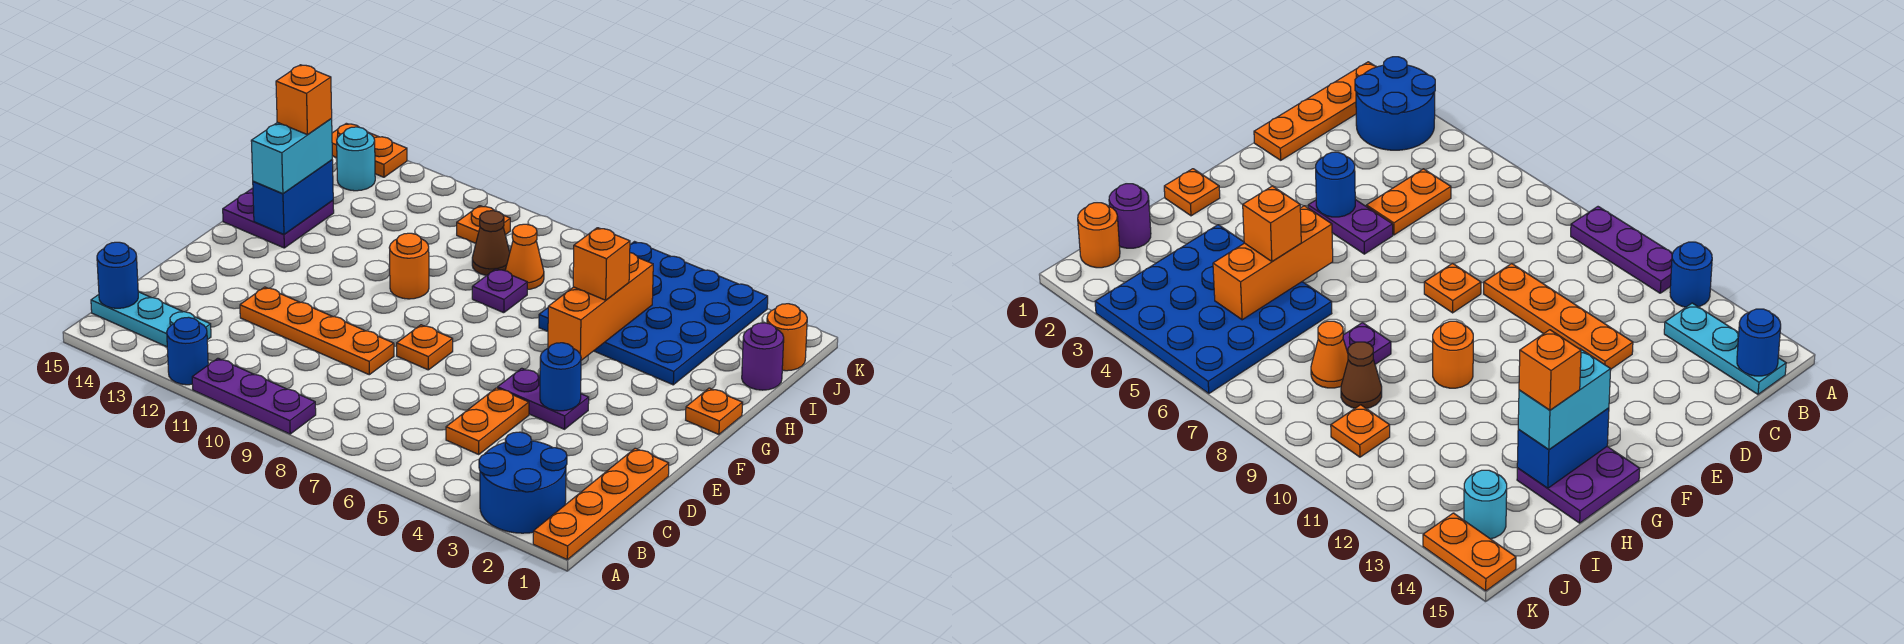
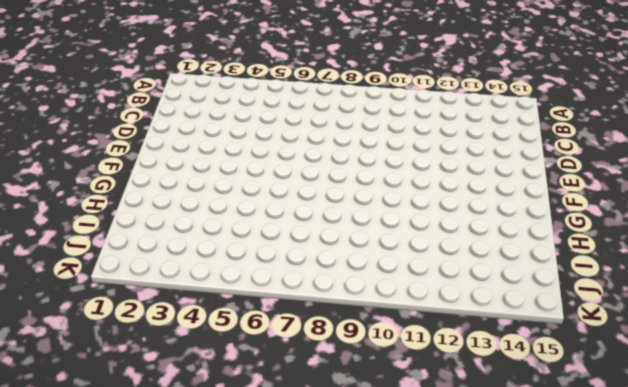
none -> orange 1x4 plate [533,448,669,560]
none -> blue 2x2 round brick [479,432,567,533]
none -> purple 1x3 plate [192,358,316,434]

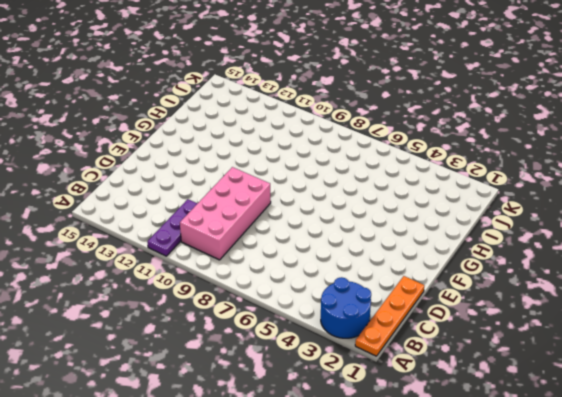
purple 1x3 plate [147,199,198,256] -> purple 1x3 plate turned to [192,358,316,434]
pink 2x4 brick [180,167,271,260] -> orange 1x4 plate [240,287,394,375]
none -> blue 1x1 round brick [167,317,208,385]
none -> cyan 1x3 plate [91,292,211,347]
none -> orange 1x2 plate [446,388,529,454]

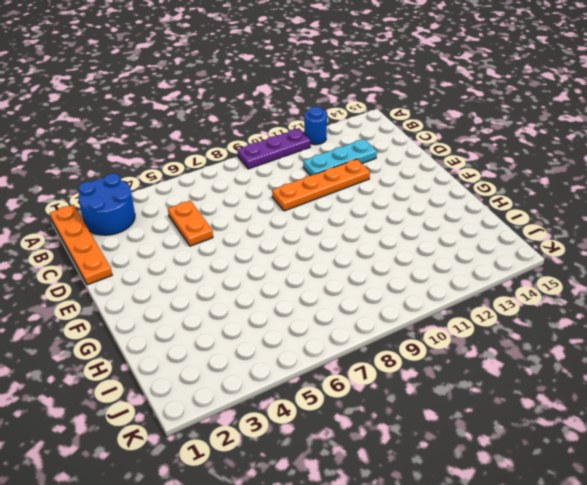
cyan 1x3 plate [303,139,377,176] -> cyan 1x3 plate moved to [91,292,211,347]
none -> purple 1x2 plate [498,368,589,429]
none -> orange 1x1 plate [397,325,453,370]
none -> orange 1x1 plate [686,388,743,434]

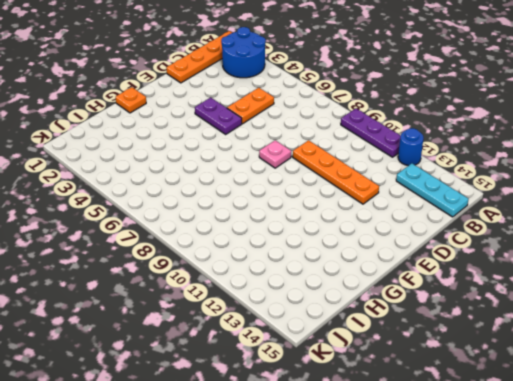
pink 1x1 plate [259,140,291,168] -> orange 1x1 plate [397,325,453,370]
none -> orange 1x1 round brick [389,233,429,299]
none -> purple 2x2 plate [223,188,334,248]
none -> blue 4x4 plate [539,242,768,385]

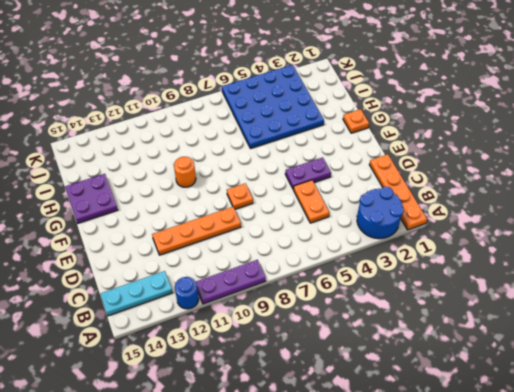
none -> purple 1x1 plate [472,269,527,313]
none -> purple 1x1 round brick [742,323,784,390]
none -> orange 1x1 cone [505,224,544,290]

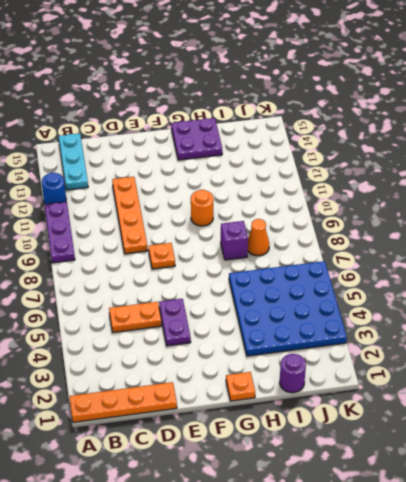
purple 1x1 brick [221,221,248,260] -> purple 1x1 plate [472,269,527,313]
none -> blue 2x2 round brick [479,432,567,533]
none -> brown 1x1 cone [472,211,510,275]
none -> orange 1x1 round brick [767,304,807,371]

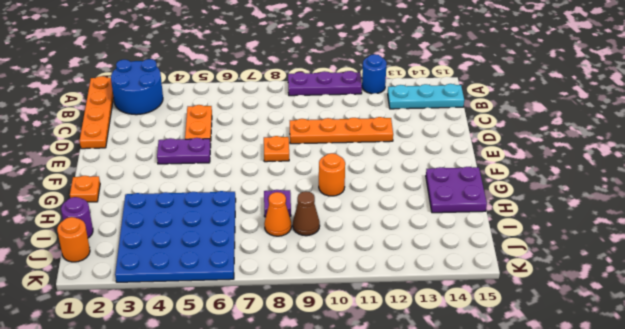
none -> orange 1x1 plate [457,206,510,243]
none -> cyan 1x1 round brick [337,127,375,191]
none -> orange 1x2 plate [332,123,407,177]

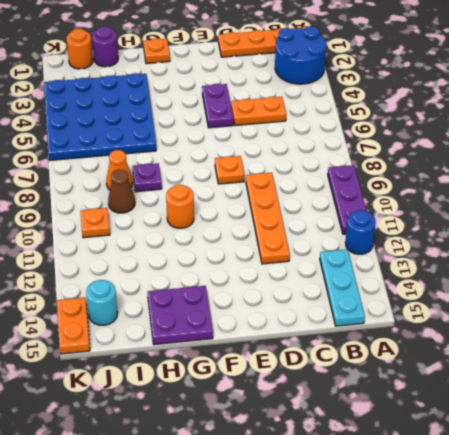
none -> blue 1x1 round brick [97,242,138,308]
none -> blue 1x1 round brick [540,343,581,411]
none -> orange 1x3 brick [548,253,653,360]

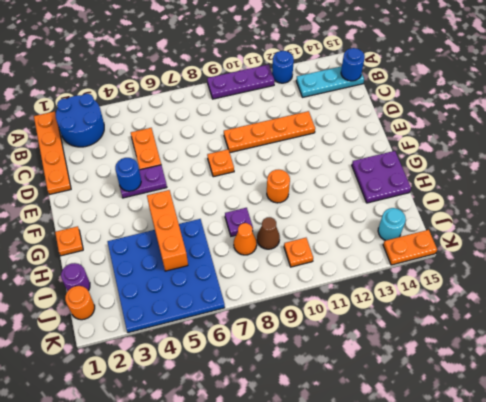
none -> blue 1x2 brick [253,160,333,235]
none -> cyan 1x2 brick [251,119,332,194]
none -> orange 1x1 brick [573,228,630,300]

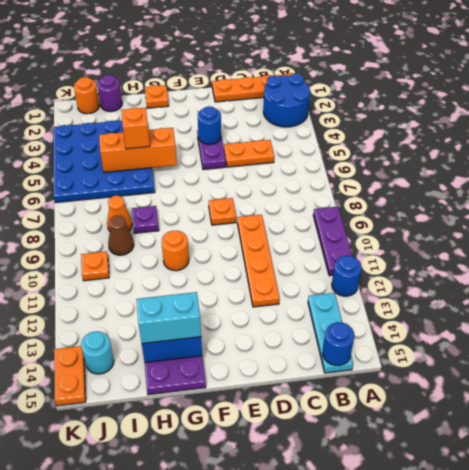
none -> orange 1x1 brick [276,65,332,135]

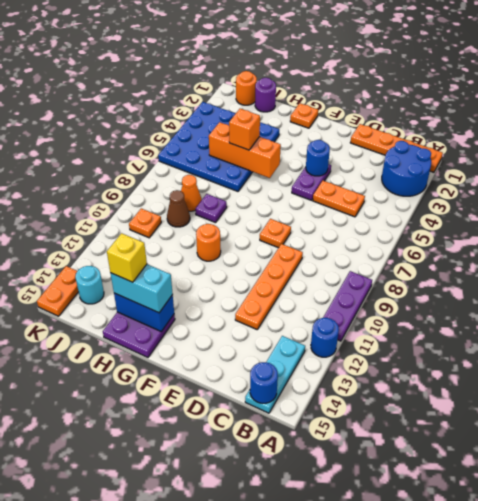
yellow 1x1 brick [107,233,147,282] -> orange 1x1 brick [276,65,332,135]

